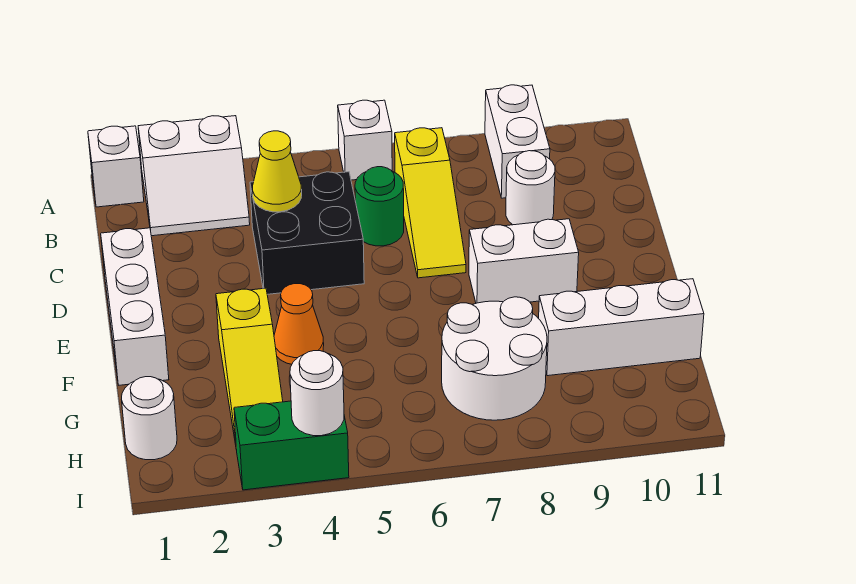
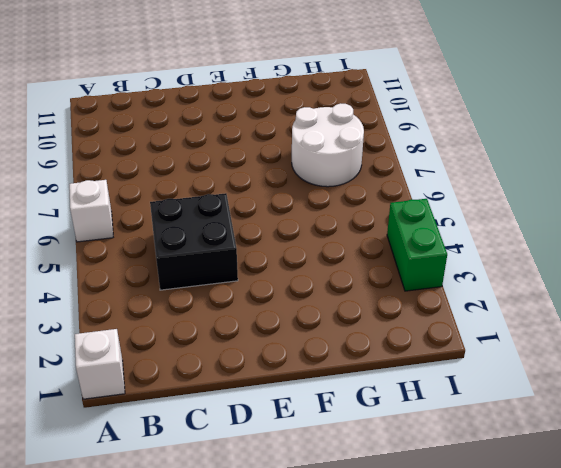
none -> white 2x2 slope [138,116,250,236]
none -> white 1x2 brick [485,85,550,198]
none -> yellow 1x3 slope [395,128,466,278]

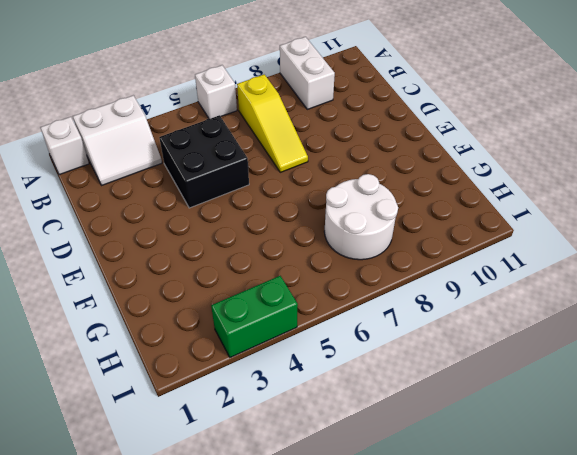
none -> green 1x1 round brick [355,167,404,246]
none -> white 1x1 round brick [506,151,555,225]
none -> white 1x3 brick [101,228,169,385]

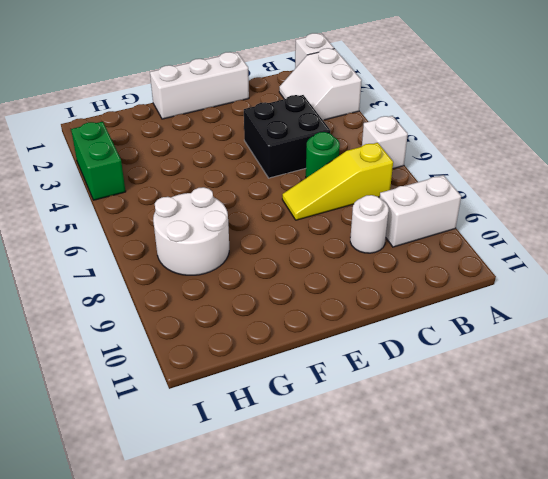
none -> white 1x2 brick [469,219,579,303]
none -> yellow 1x3 slope [216,288,283,450]
none -> orange 1x1 cone [274,284,324,364]

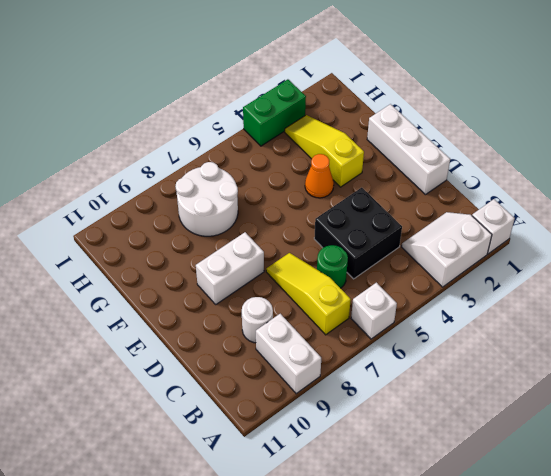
none -> white 1x3 brick [539,279,704,376]
none -> white 1x1 round brick [121,377,177,460]
none -> yellow 1x1 cone [253,131,302,212]

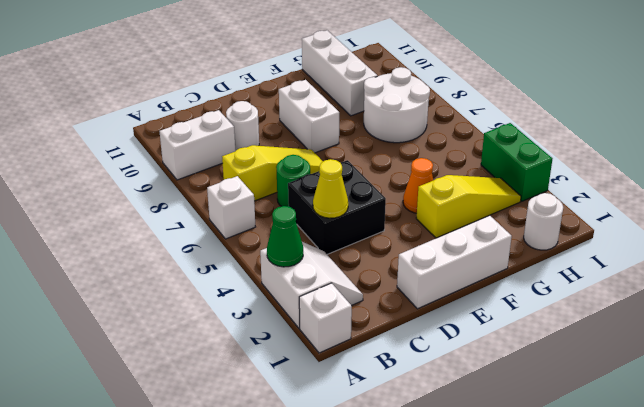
green 1x1 cone [267,206,303,267] -> none
none -> white 1x1 round brick [290,351,344,436]

